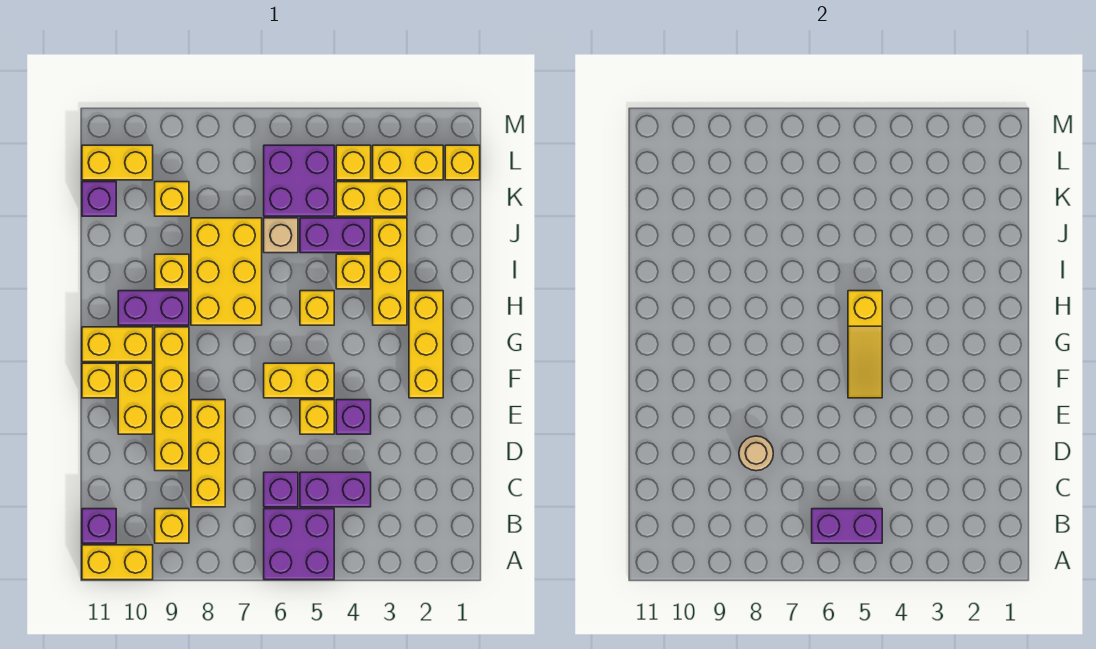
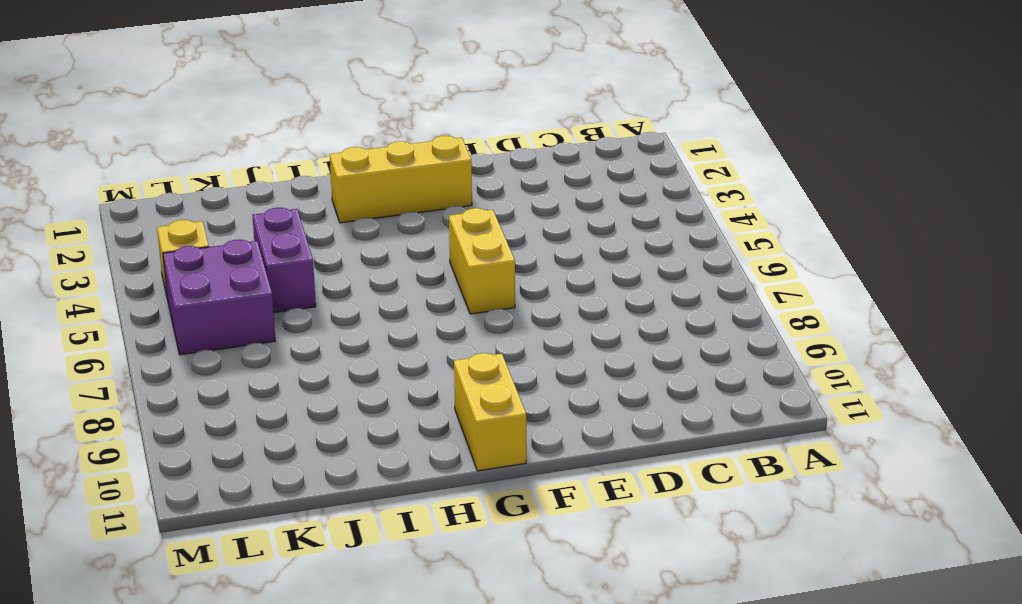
none -> purple 2x2 brick [264,509,334,580]
none -> yellow 1x2 brick [82,545,153,580]
none -> yellow 1x1 brick [155,509,189,543]
none -> purple 1x1 brick [82,509,116,543]

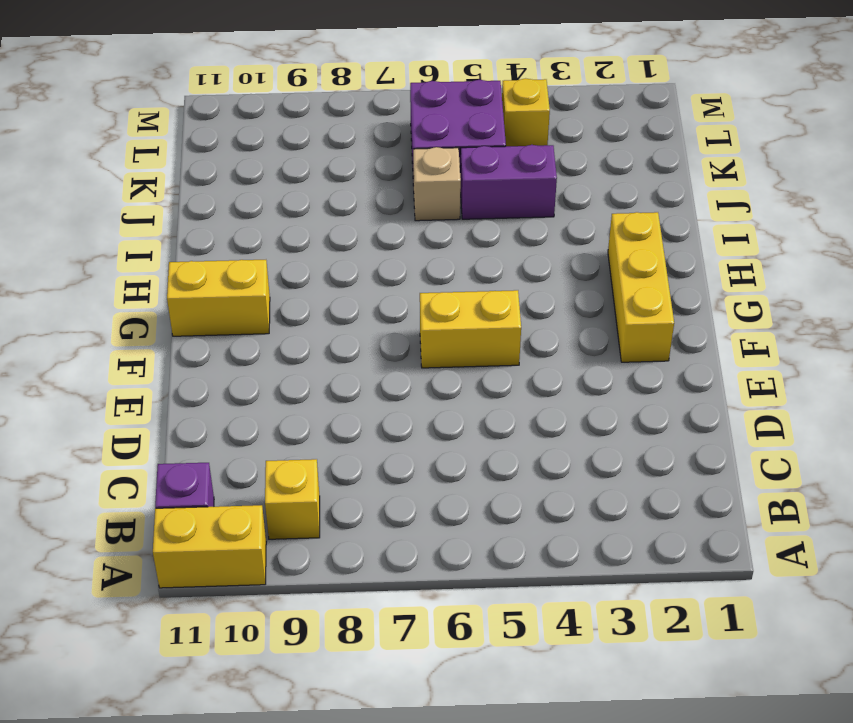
none -> purple 2x2 brick [264,509,334,580]
none -> purple 1x2 brick [300,472,371,507]
none -> purple 1x1 brick [264,472,298,507]
none -> yellow 1x3 brick [191,400,225,507]

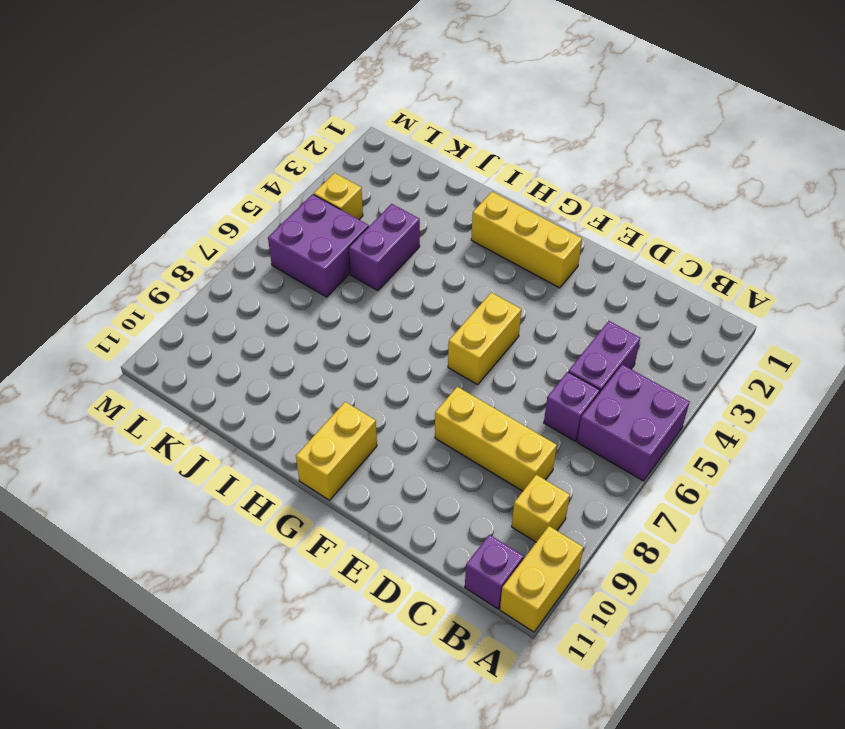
none -> yellow 1x4 brick [155,327,189,471]
none -> purple 1x1 brick [336,400,371,434]
none -> yellow 1x1 brick [300,400,334,434]
none -> yellow 1x2 brick [118,363,153,434]

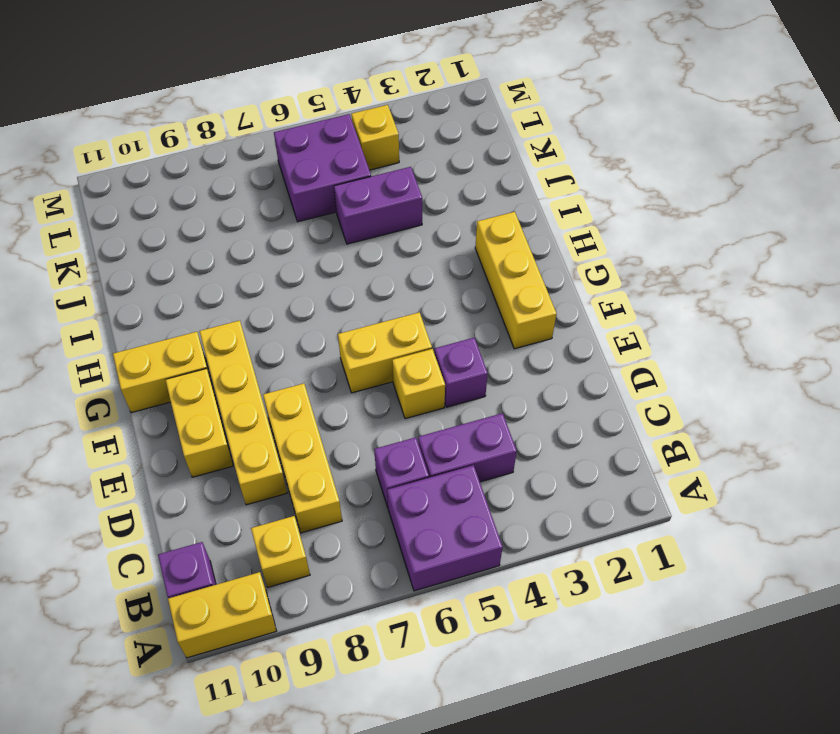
none -> yellow 1x1 brick [82,363,116,398]
none -> yellow 1x3 brick [373,218,407,325]
none -> yellow 1x1 brick [300,291,334,325]
none -> yellow 2x3 brick [191,218,262,325]

